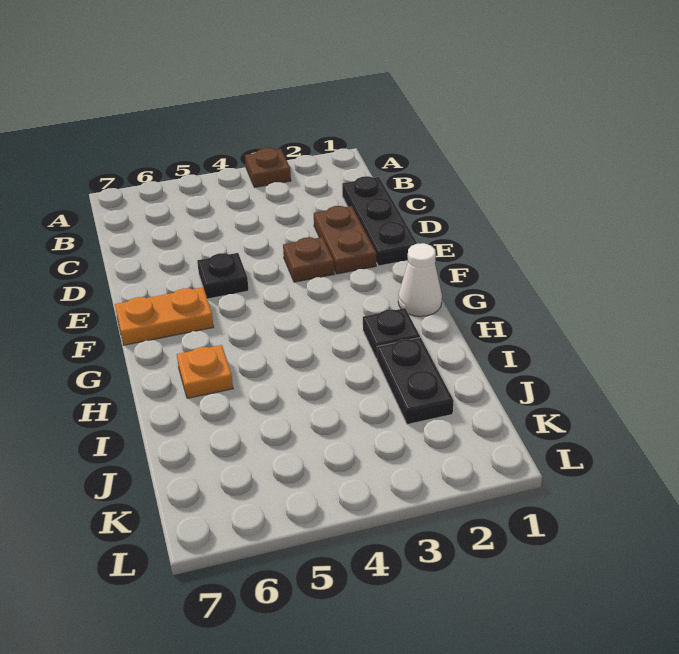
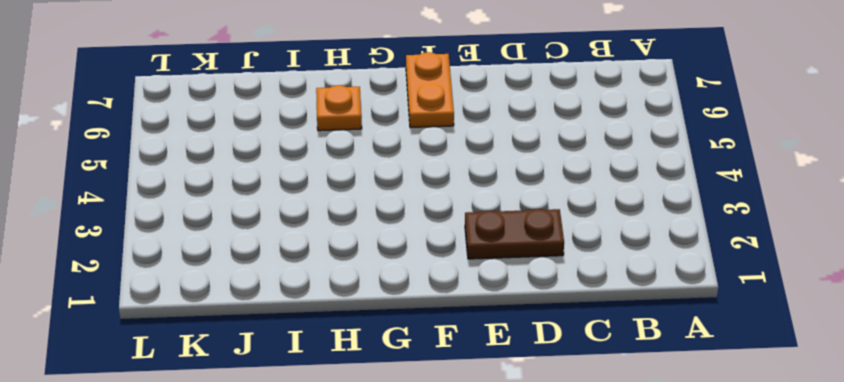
none -> brown 1x1 plate [245,148,291,187]
none -> black 1x3 plate [342,176,417,266]

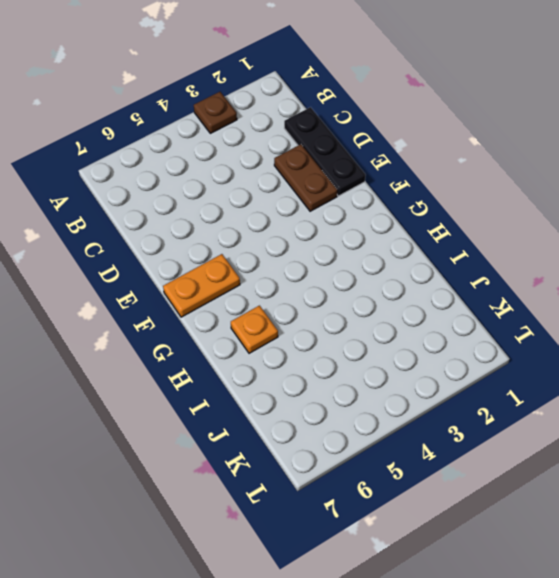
none -> brown 1x1 plate [283,237,334,282]
none -> black 1x1 plate [197,253,249,299]

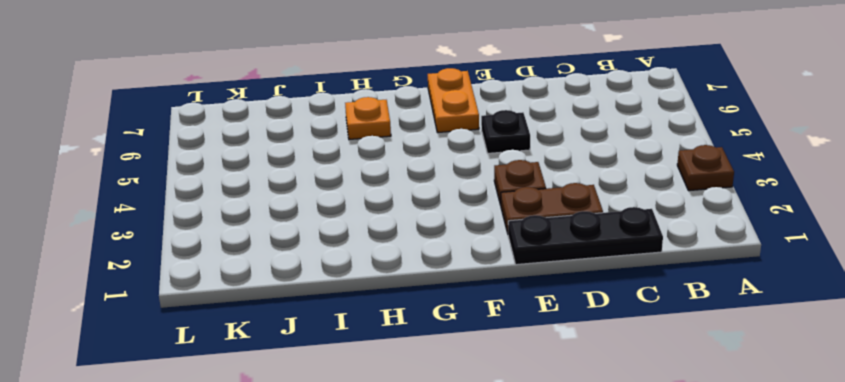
none -> white 1x1 cone [398,243,442,316]
none -> black 1x1 plate [363,308,420,359]

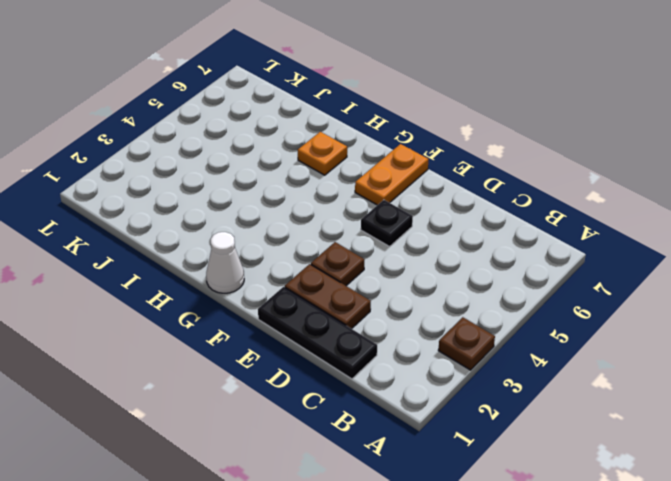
none -> black 1x1 plate [363,308,420,359]
none -> black 1x2 plate [377,338,454,424]

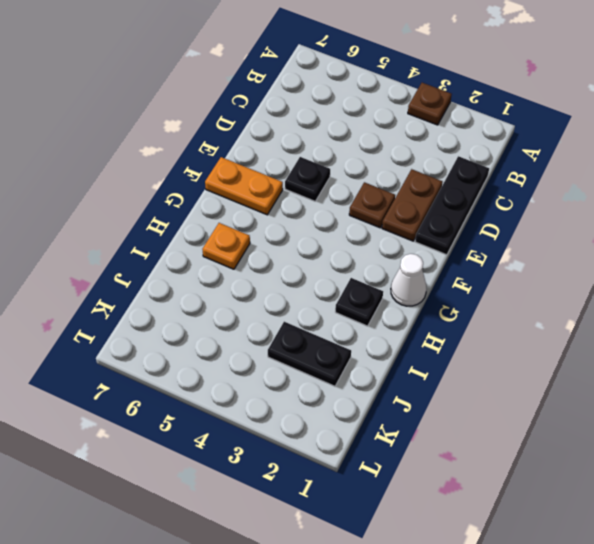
black 1x2 plate [268,322,351,386] -> black 1x2 plate turned to [377,338,454,424]

